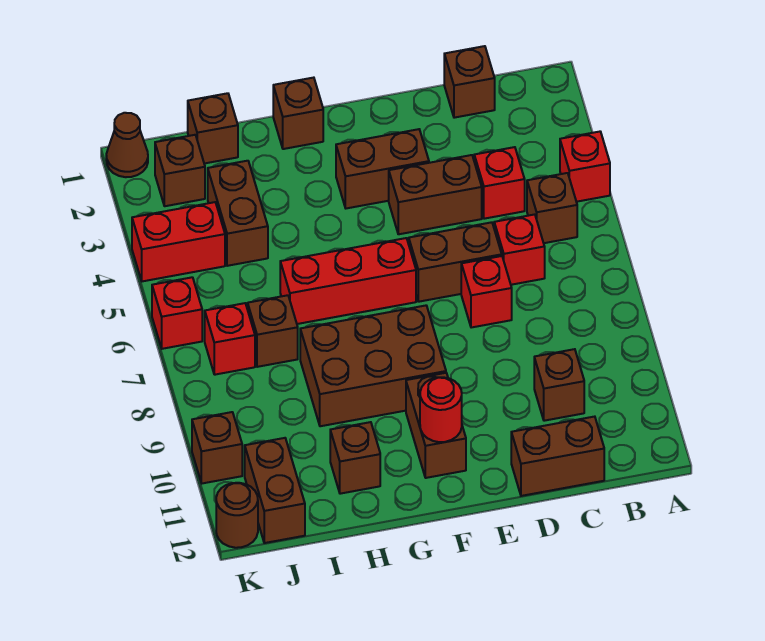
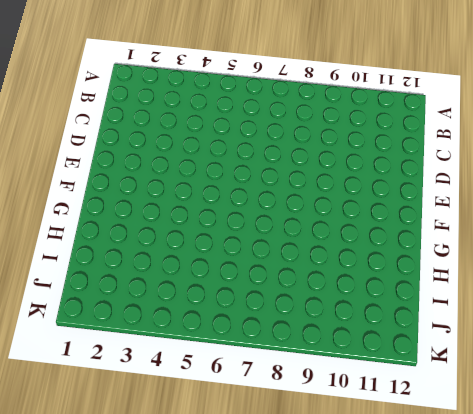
none -> red 1x1 brick [560,132,610,202]
none -> brown 1x1 brick [527,173,577,243]
none -> brown 1x1 brick [444,46,495,118]

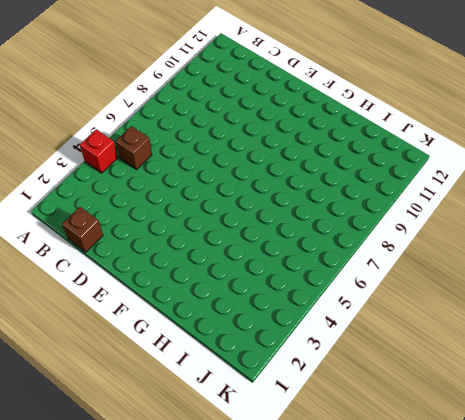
none -> red 1x1 brick [474,147,525,219]
none -> red 1x1 brick [494,214,545,285]
none -> brown 1x1 brick [534,349,584,421]

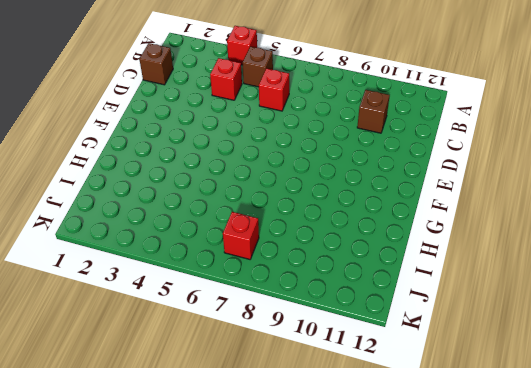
none -> brown 1x2 brick [511,417,604,496]
none -> brown 1x2 brick [389,155,482,234]
none -> brown 1x2 brick [409,222,502,302]

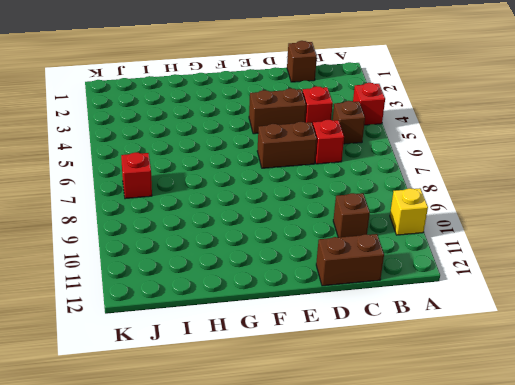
yellow 1x1 brick [390,188,428,235] -> none
none -> red 1x1 brick [461,256,512,328]
none -> brown 1x2 brick [336,129,429,208]
none -> red 1x3 brick [280,238,416,324]

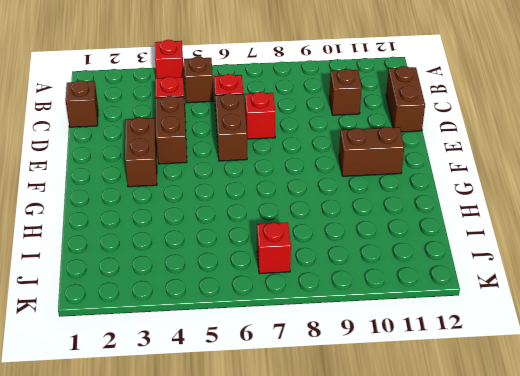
none -> red 1x3 brick [280,238,416,324]
none -> brown 2x3 brick [300,306,446,426]
none -> brown 1x1 brick [273,78,323,149]

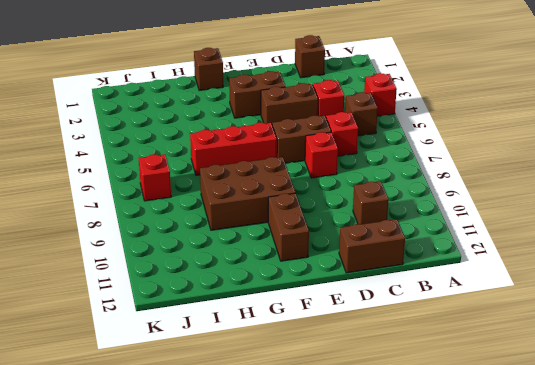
none -> brown 1x1 brick [330,422,380,494]
none -> brown 1x1 brick [188,93,238,164]
none -> brown 1x2 brick [208,161,268,266]

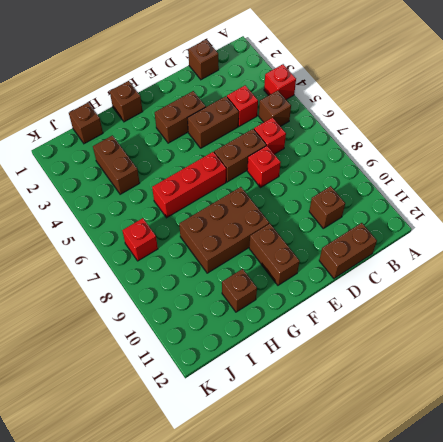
none -> brown 1x1 brick [248,295,298,367]
none -> brown 1x1 brick [155,135,205,206]
none -> red 1x2 brick [132,202,225,281]

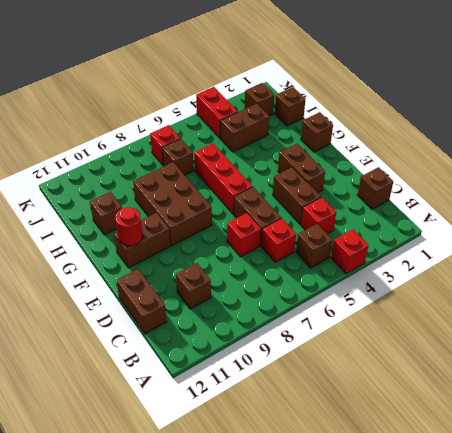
none -> brown 1x2 brick [245,438,305,543]
none -> brown 1x1 cone [106,113,148,177]
none -> red 1x1 brick [152,277,202,349]

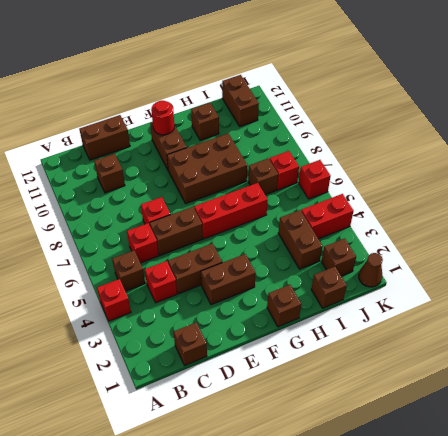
none -> brown 1x1 brick [192,412,242,483]
none -> brown 1x1 round brick [216,483,258,548]

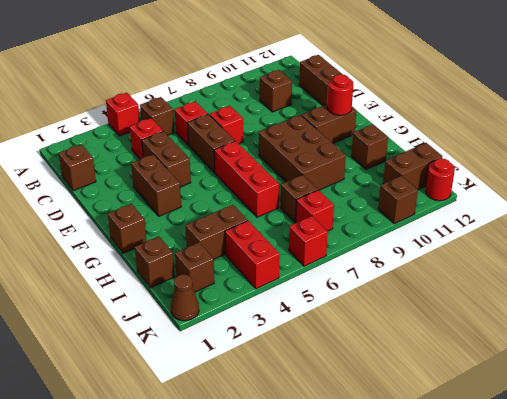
red 1x1 round brick [426,158,455,201] -> brown 1x1 round brick [216,483,258,548]

